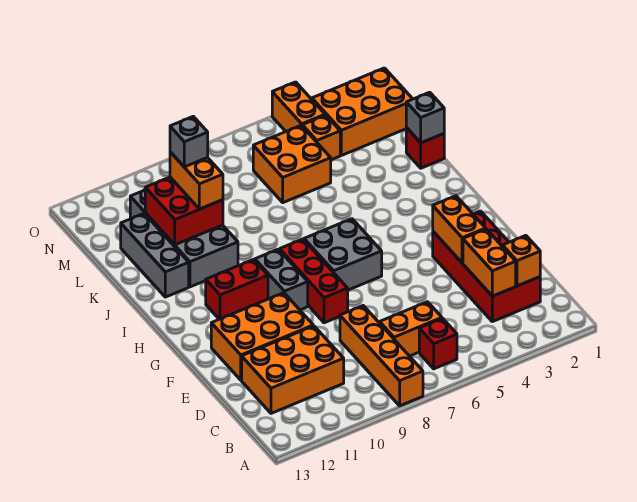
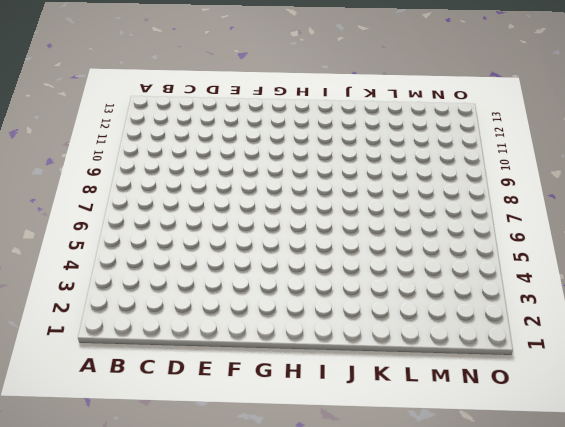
none -> orange 1x4 brick [340,306,423,406]
none -> red 1x1 brick [419,318,457,369]
none -> red 2x4 brick [433,211,540,322]

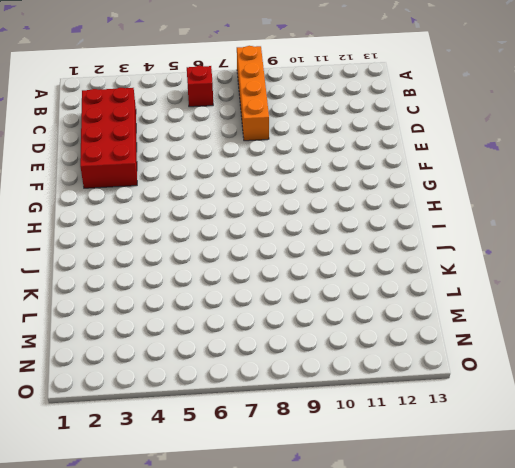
none -> orange 1x2 brick [380,302,442,356]
none -> orange 2x3 brick [242,326,344,413]
none -> orange 2x3 brick [211,293,313,380]

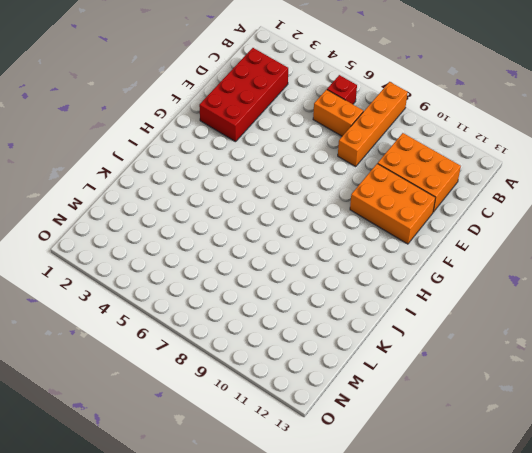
none -> red 1x3 brick [280,239,348,323]
none -> grey 2x2 brick [304,219,382,290]
none -> grey 1x2 brick [255,249,308,310]

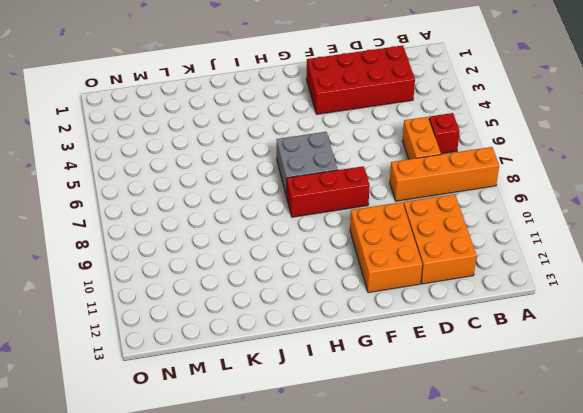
none -> grey 1x2 brick [255,249,308,310]
none -> red 1x2 brick [206,259,268,319]
none -> grey 2x4 brick [130,190,238,287]

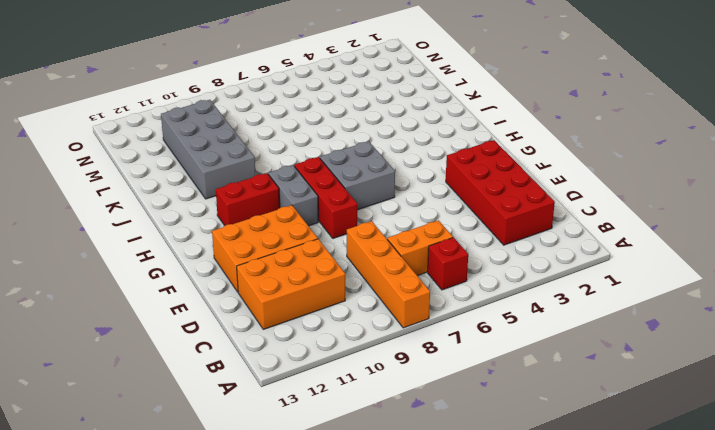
none -> grey 1x3 brick [121,214,189,297]
none -> red 1x1 brick [406,128,444,168]
none -> orange 2x2 brick [253,126,331,203]

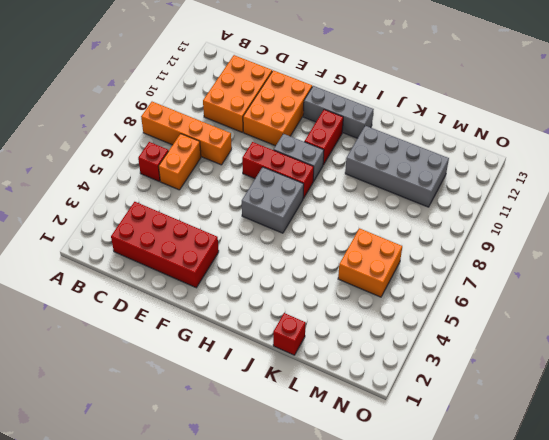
grey 1x3 brick [303,86,374,138] -> grey 1x3 brick moved to [121,214,189,297]
none -> orange 2x3 brick [312,68,412,155]
none -> orange 1x1 brick [302,115,340,160]
none -> orange 1x2 brick [272,82,325,131]

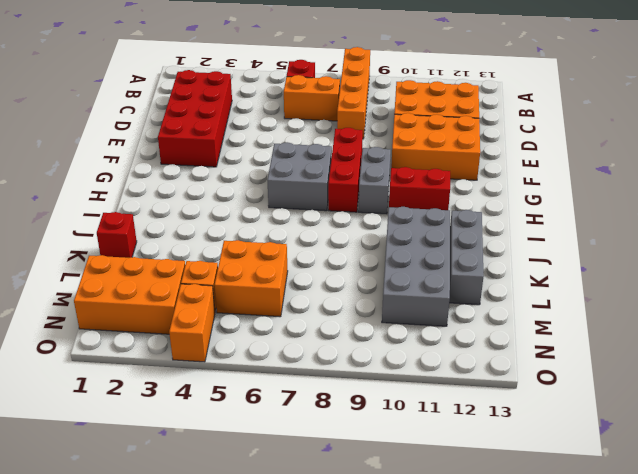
none -> orange 1x1 brick [503,236,540,286]
none -> orange 1x2 brick [463,229,516,296]
none -> orange 1x2 brick [433,196,486,263]

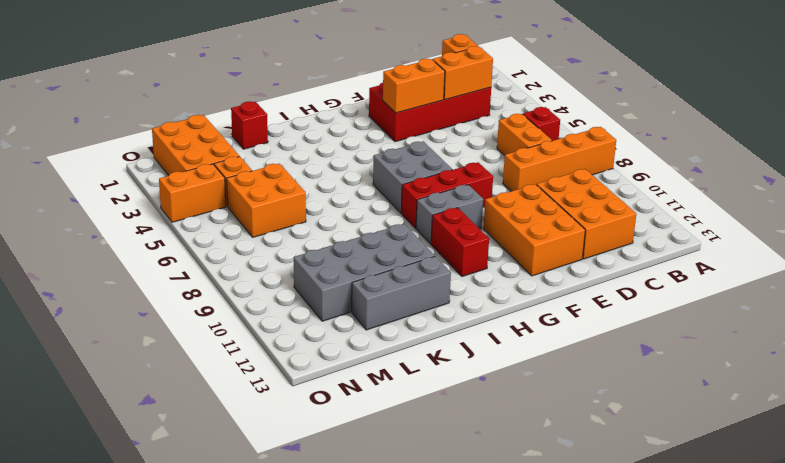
none -> grey 1x1 brick [406,92,444,143]
none -> red 2x2 brick [145,177,223,245]
none -> orange 1x2 brick [170,152,223,209]

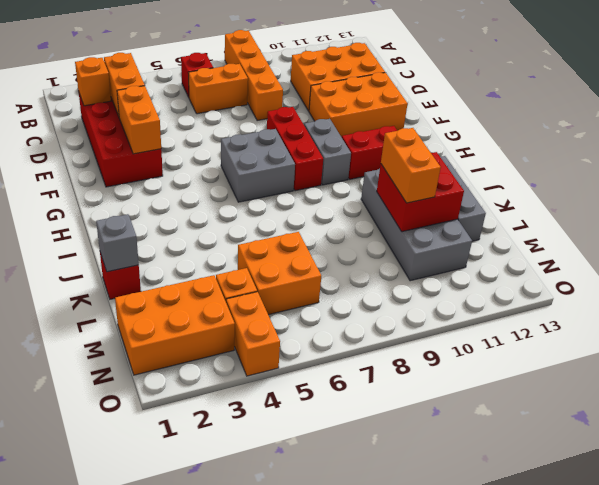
none -> grey 1x1 brick [170,116,208,167]

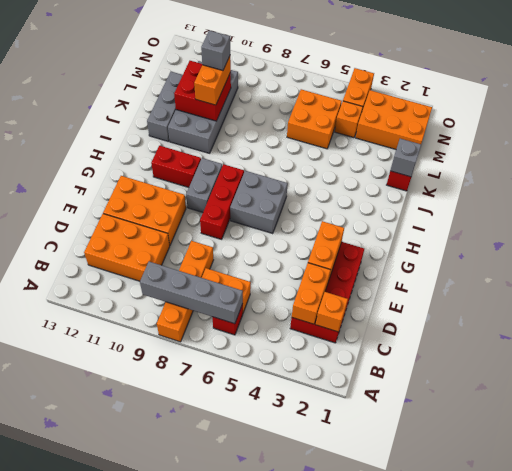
grey 1x4 brick [140,262,243,324] -> none

